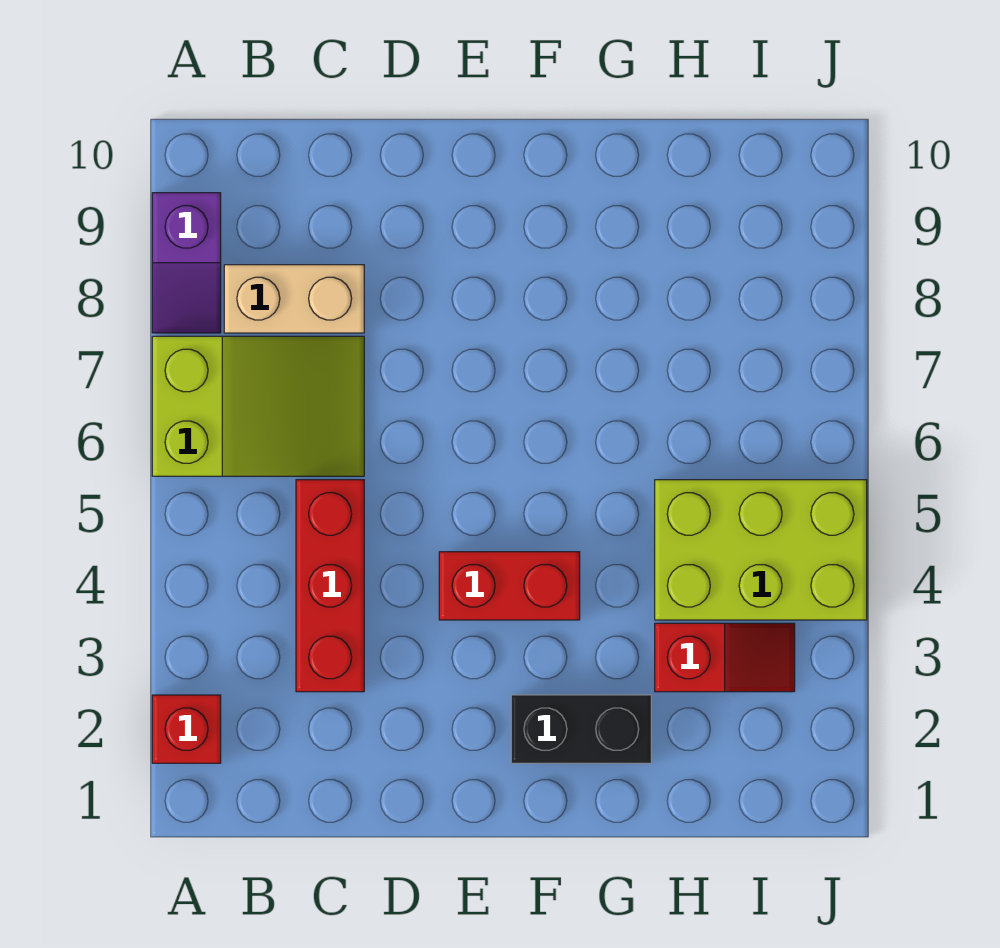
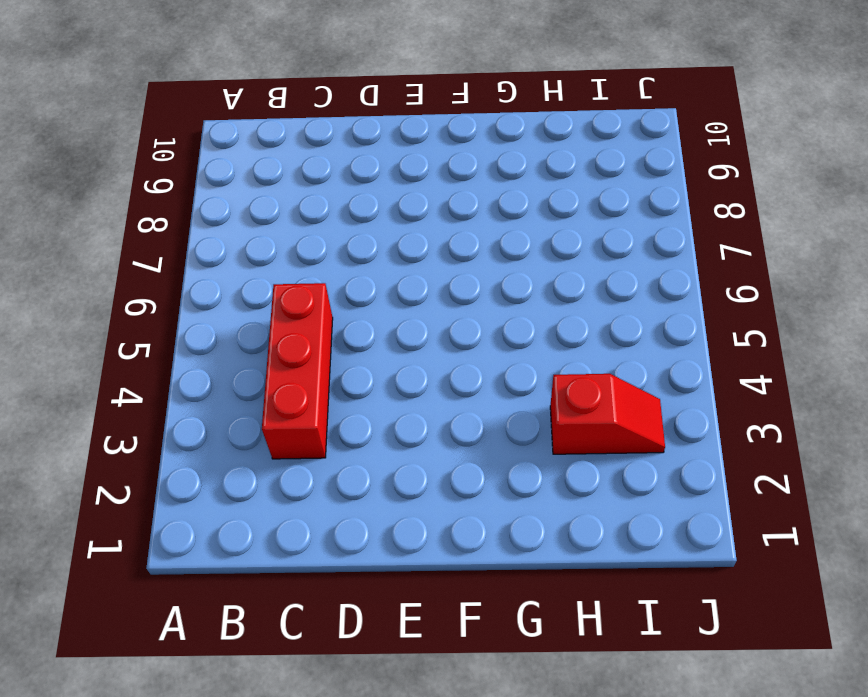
none -> red 1x1 brick [152,695,221,763]
none -> lime 2x3 slope [152,336,364,476]

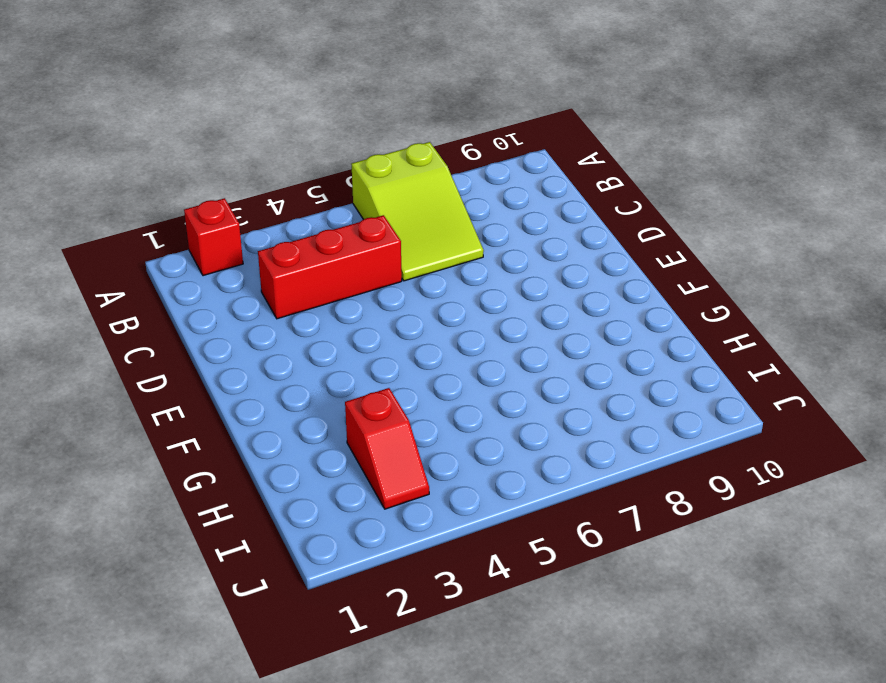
none -> purple 1x2 slope [152,193,221,333]
none -> tan 1x2 brick [224,265,364,333]

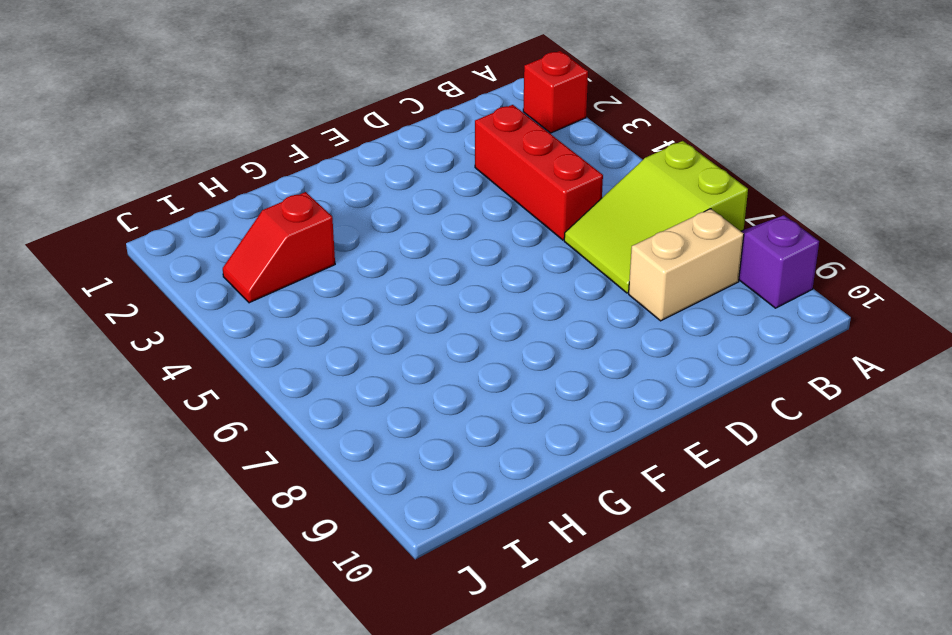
none -> red 1x2 brick [439,552,580,620]
none -> black 1x2 brick [511,695,651,763]

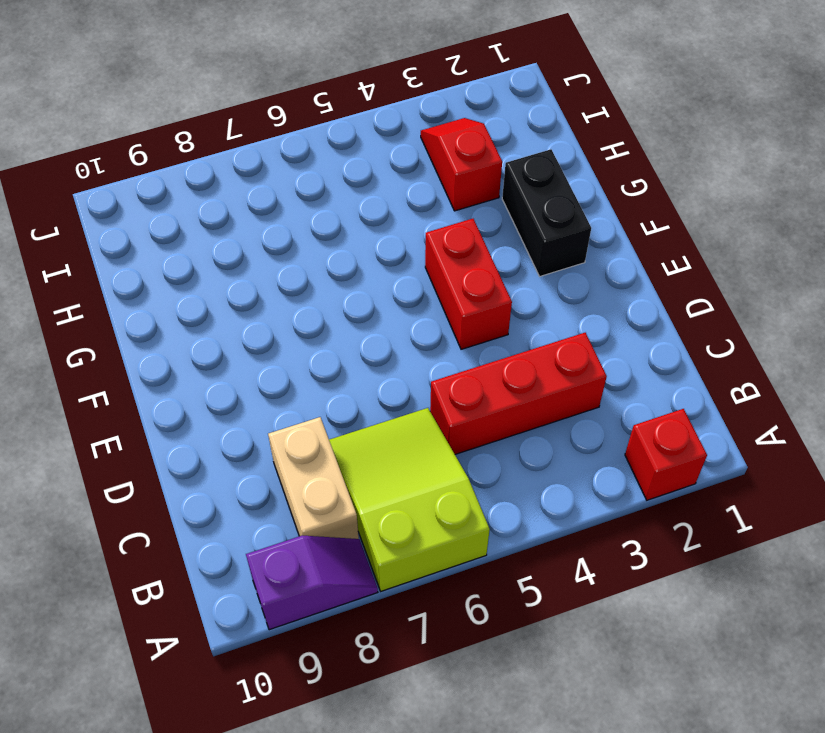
none -> lime 2x3 brick [655,480,867,620]

